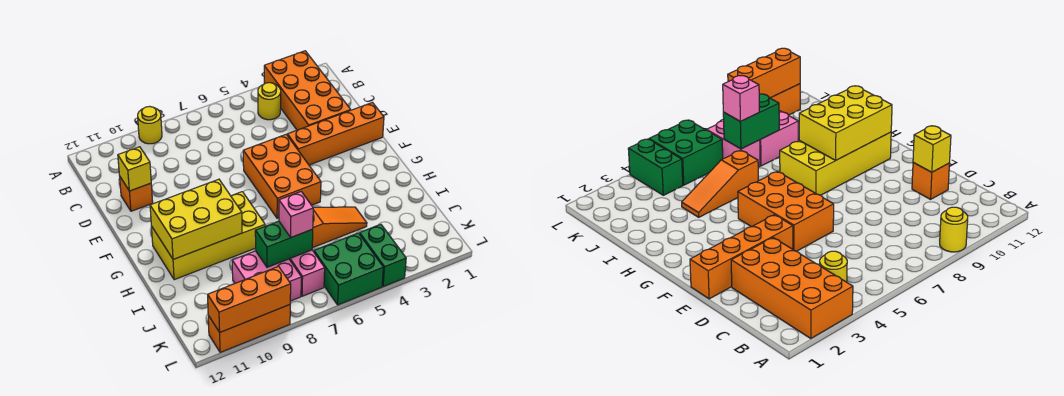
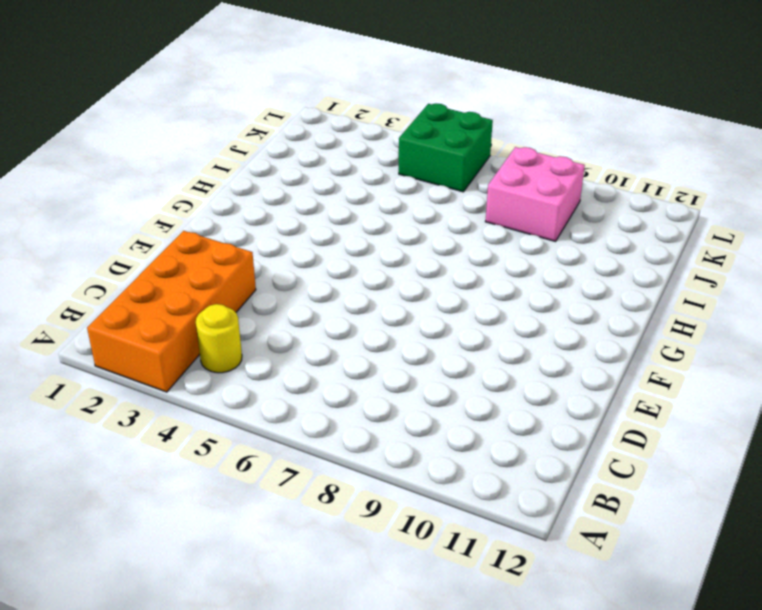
none -> yellow 1x1 round brick [138,106,162,144]
none -> orange 1x1 brick [120,177,153,211]
none -> orange 1x4 brick [287,103,384,165]

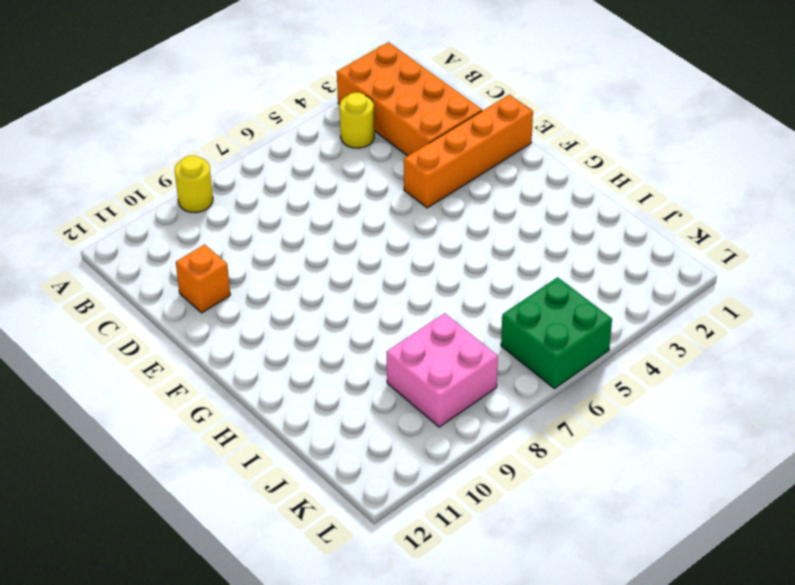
none -> orange 2x3 brick [243,135,321,218]
none -> yellow 2x4 brick [151,192,265,280]
none -> orange 1x3 slope [312,207,367,248]

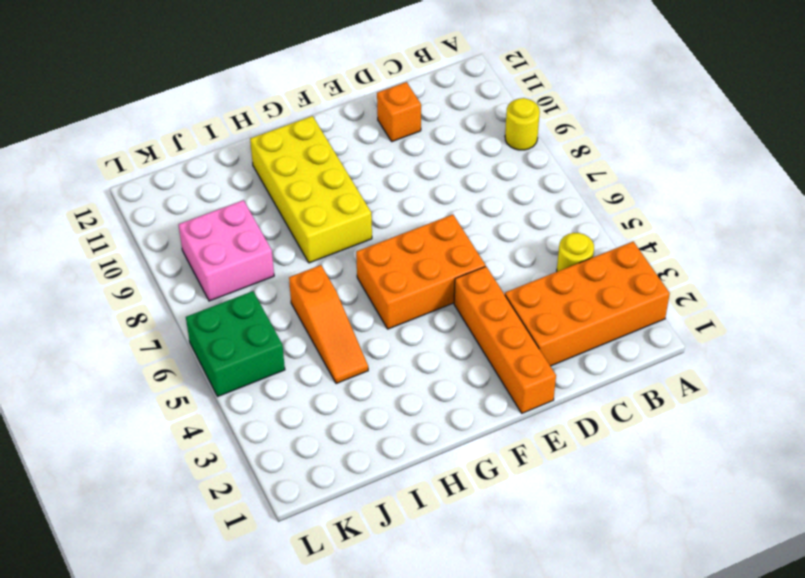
none -> pink 1x2 brick [289,250,325,296]
none -> green 1x2 brick [360,224,406,287]
none -> orange 1x3 brick [208,305,290,352]

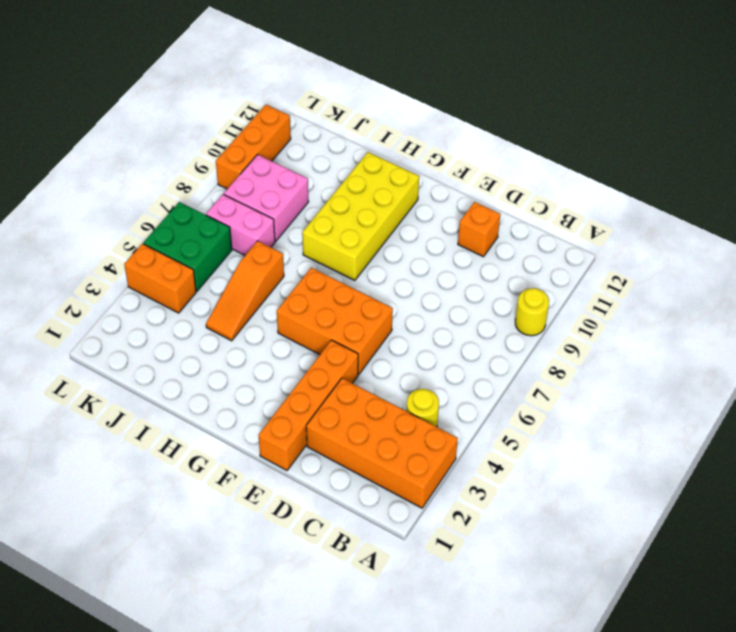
orange 1x2 brick [124,244,196,313] -> green 1x2 brick [360,224,406,287]
none -> yellow 1x1 brick [118,147,151,191]
none -> yellow 2x3 brick [150,179,242,259]
none -> green 1x2 brick [255,221,313,267]

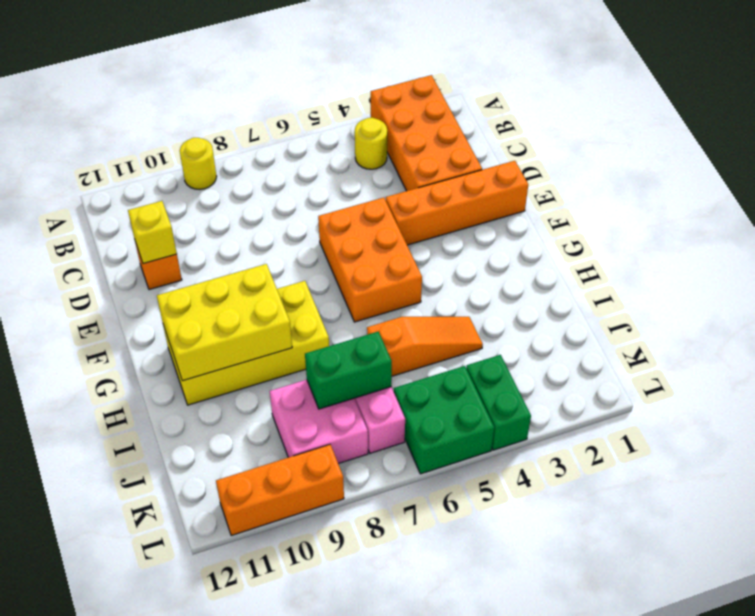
none -> orange 1x3 brick [208,266,291,332]
none -> pink 1x1 brick [279,192,313,237]

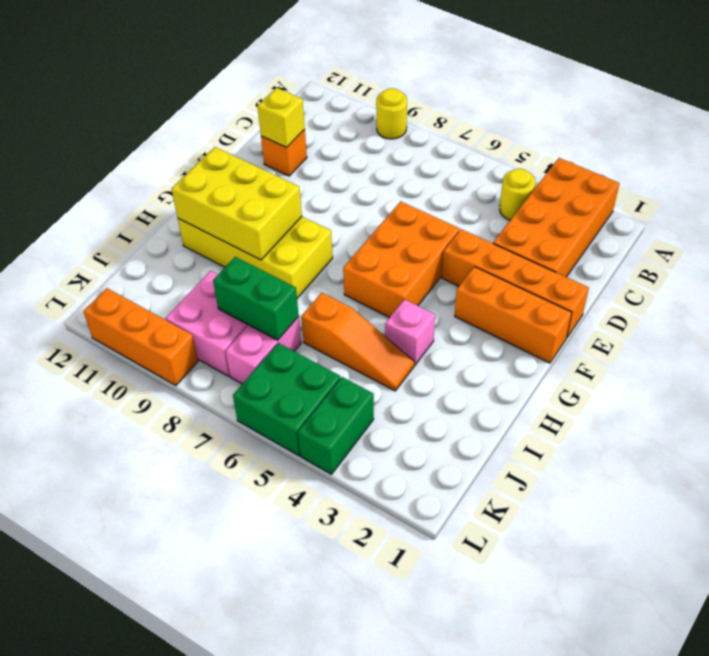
orange 1x3 brick [455,267,572,363] -> orange 1x3 brick moved to [208,266,291,332]
pink 1x1 brick [385,299,435,365] -> pink 1x1 brick moved to [279,192,313,237]

